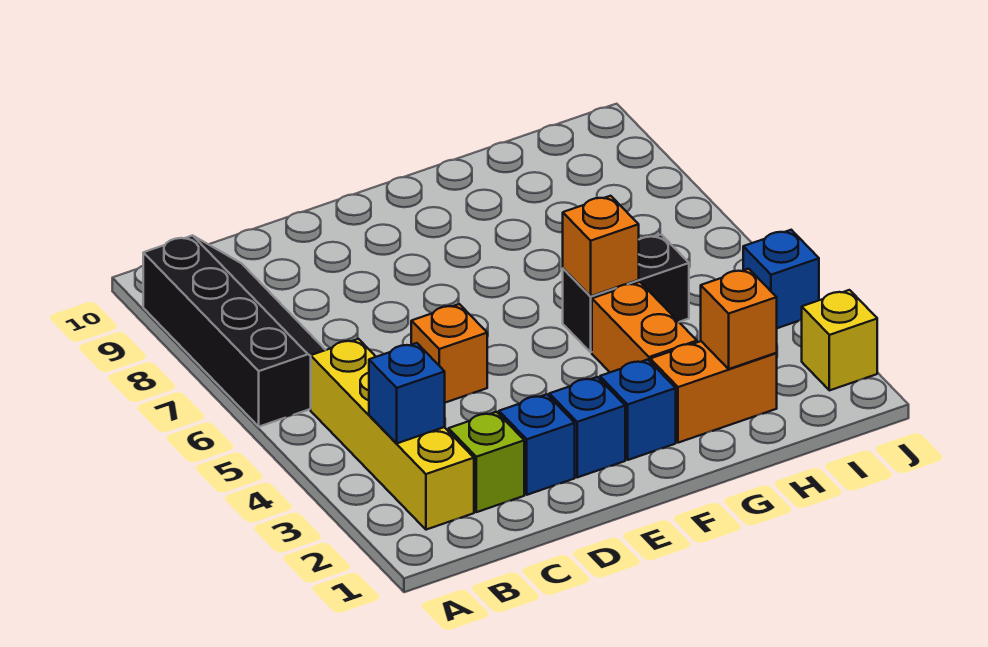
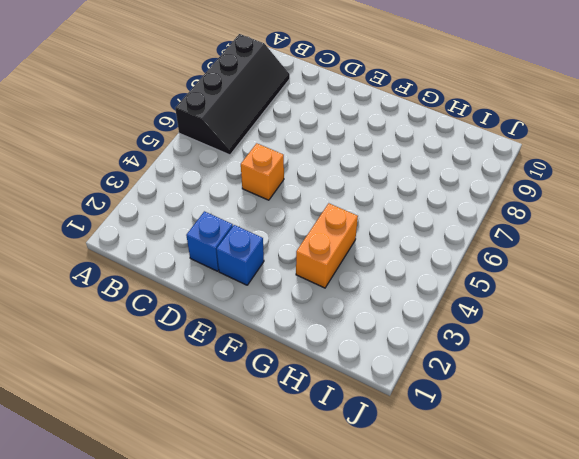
none -> yellow 1x4 brick [311,339,474,530]
none -> lime 1x1 brick [449,412,524,512]
none -> blue 1x1 brick [600,360,676,460]

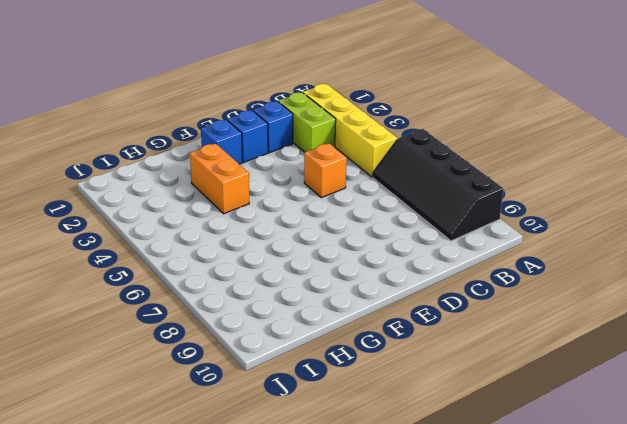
lime 1x2 brick [278,92,336,152] -> lime 1x1 brick [449,412,524,512]
none -> orange 1x2 brick [650,341,777,443]
none -> black 1x2 brick [563,235,689,352]
none -> yellow 1x1 brick [802,290,877,390]

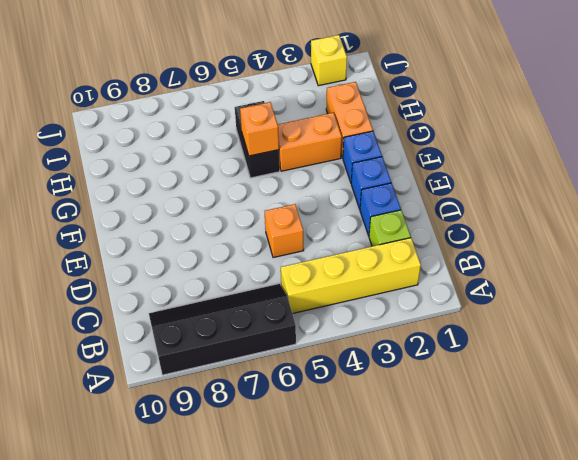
none -> blue 1x1 brick [743,230,819,328]
none -> blue 1x1 brick [369,343,445,443]
none -> orange 1x1 brick [701,269,777,369]

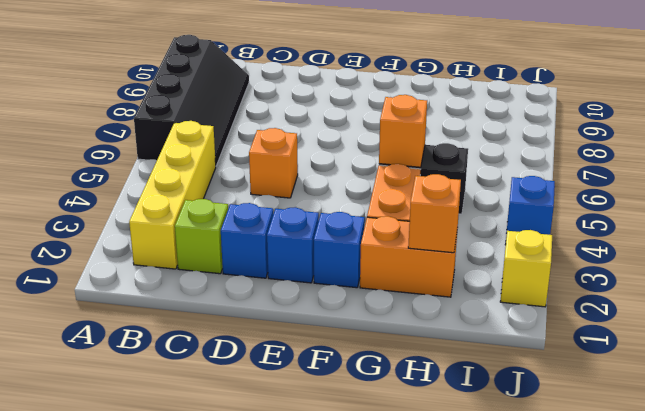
none -> blue 1x1 brick [369,343,445,443]

